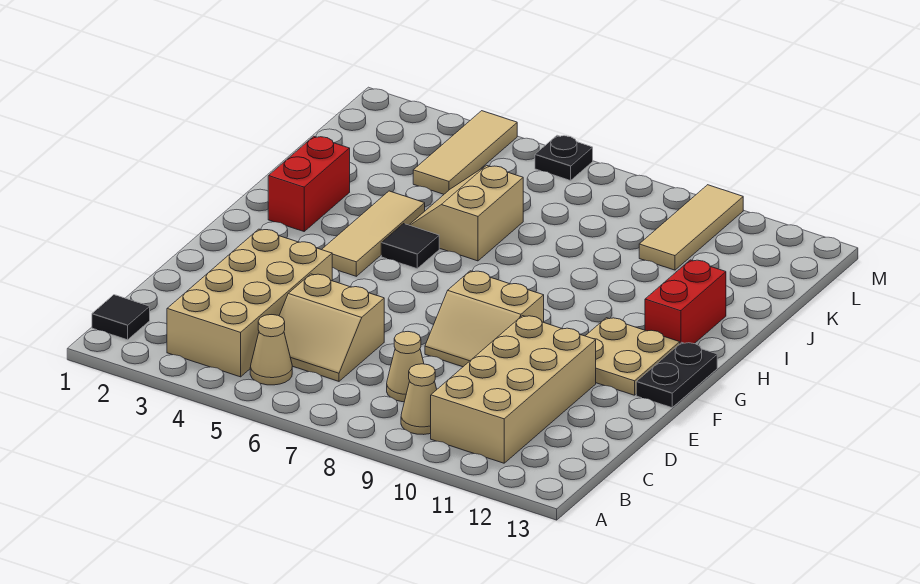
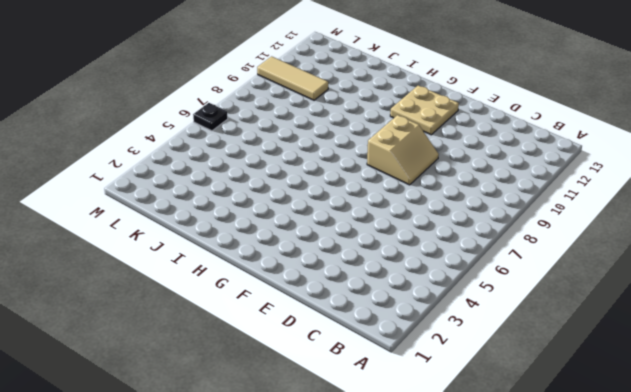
none -> black 1x1 tile [92,295,150,340]
none -> tan 2x4 brick [167,229,332,377]
none -> tan 1x1 cone [250,315,292,385]

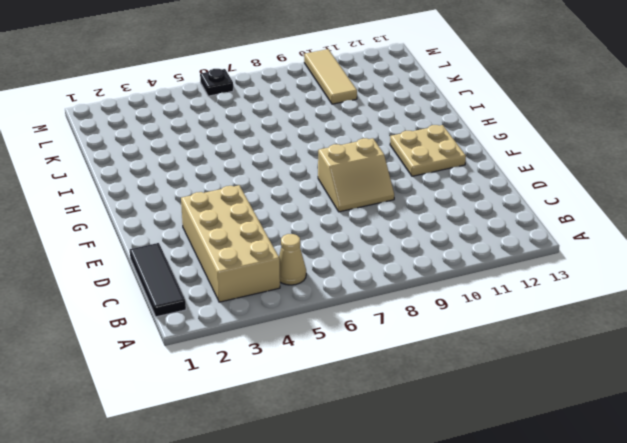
black 1x3 tile [130,243,186,317] -> black 1x1 tile [92,295,150,340]
none -> tan 1x1 cone [401,364,437,435]
none -> tan 2x4 brick [431,316,596,463]
none -> tan 2x2 slope [279,274,384,381]

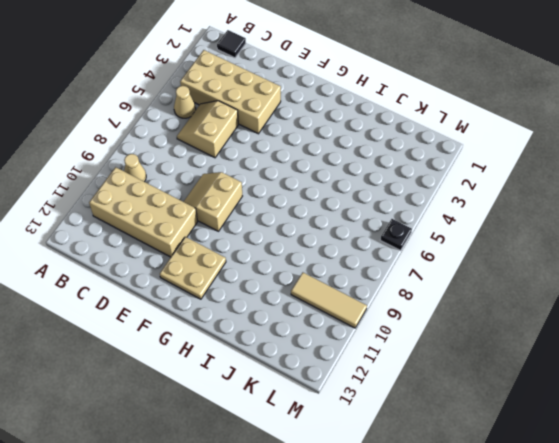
none -> tan 1x1 cone [387,332,424,402]
none -> black 1x2 plate [636,342,717,408]
none -> tan 1x3 tile [322,191,425,276]

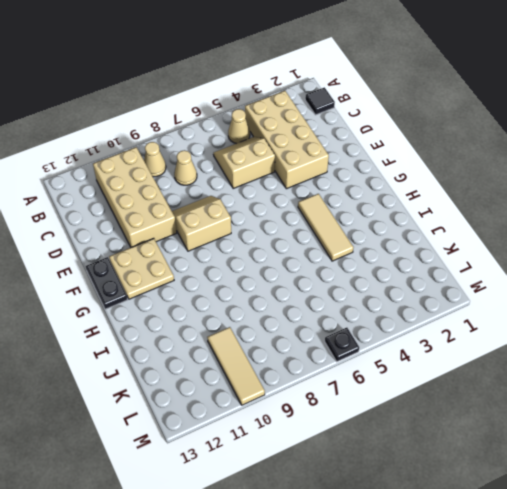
none -> red 1x2 brick [268,136,350,231]
none -> black 1x1 tile [381,224,439,269]
none -> red 1x2 brick [645,260,726,344]

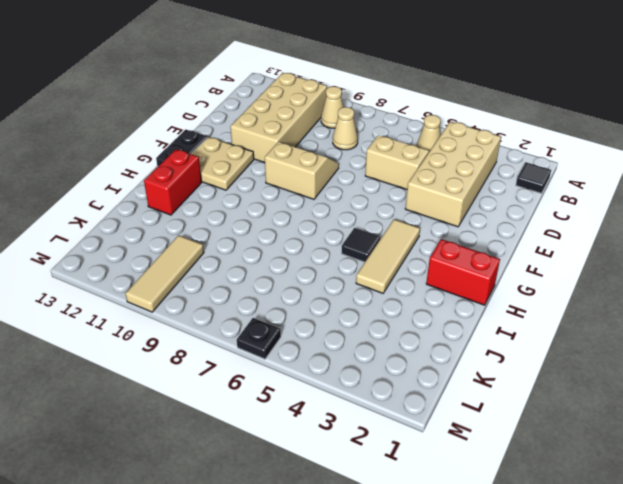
red 1x2 brick [426,239,500,305] -> red 1x2 brick turned to [268,136,350,231]
none -> tan 2x2 slope [409,165,523,261]
none -> tan 1x3 tile [413,111,517,194]

